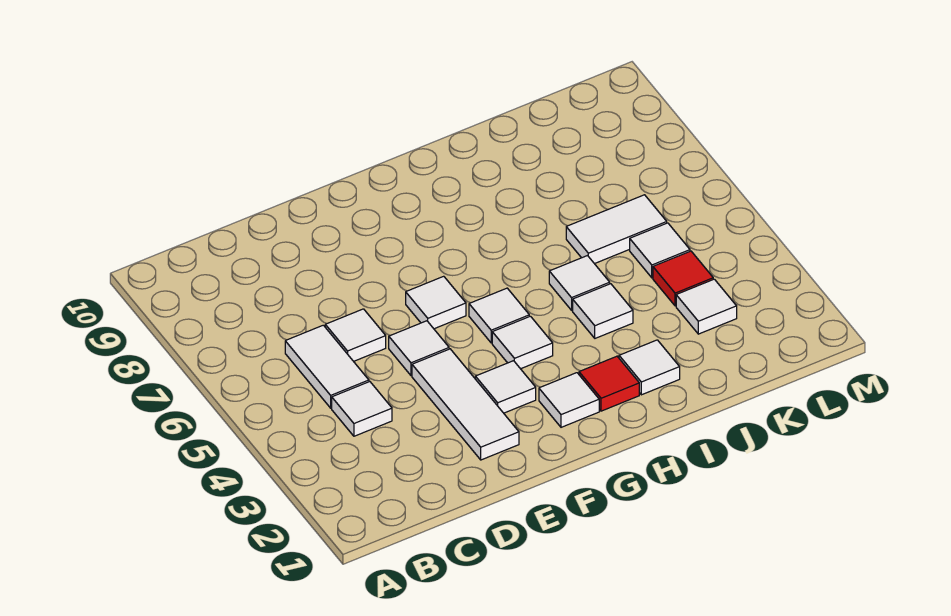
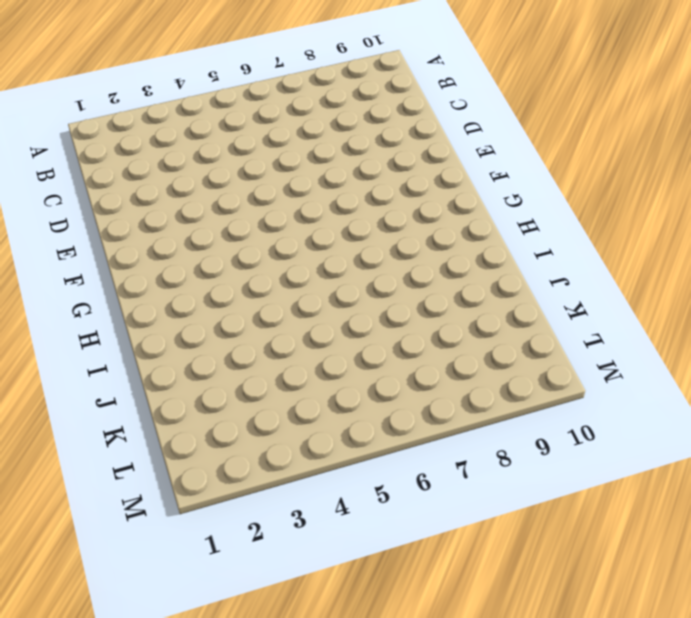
none -> white 1x1 tile [332,382,392,436]
none -> white 1x2 tile [285,325,369,408]
none -> white 1x1 tile [325,309,386,361]

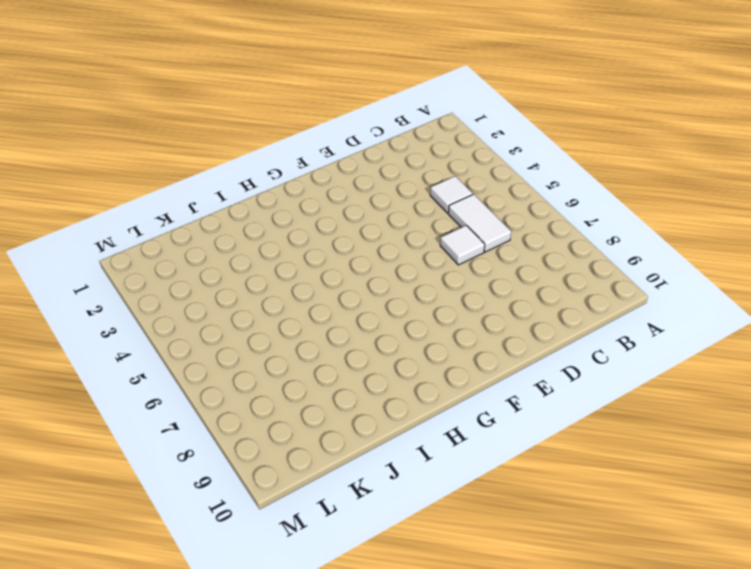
none -> white 1x3 tile [412,349,519,460]
none -> white 1x1 tile [389,321,449,376]
none -> white 1x1 tile [475,361,536,413]

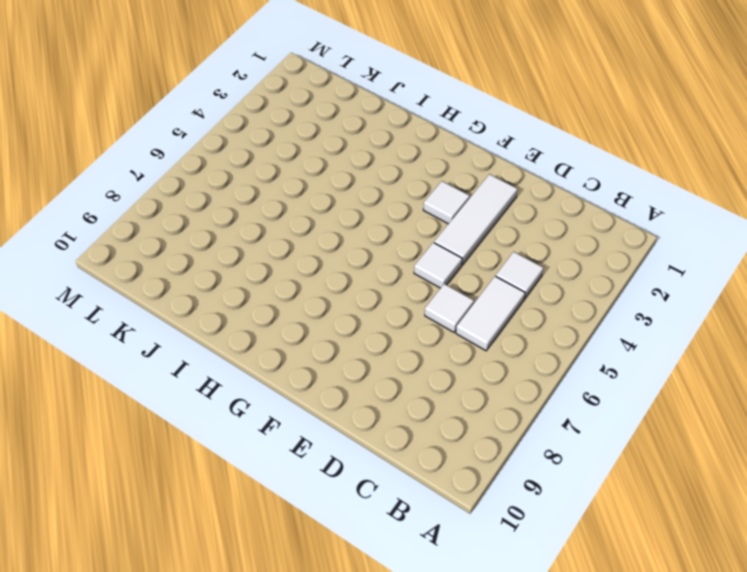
none -> white 1x1 tile [406,276,466,329]
none -> white 1x1 tile [539,373,599,427]
none -> white 1x1 tile [492,316,553,369]

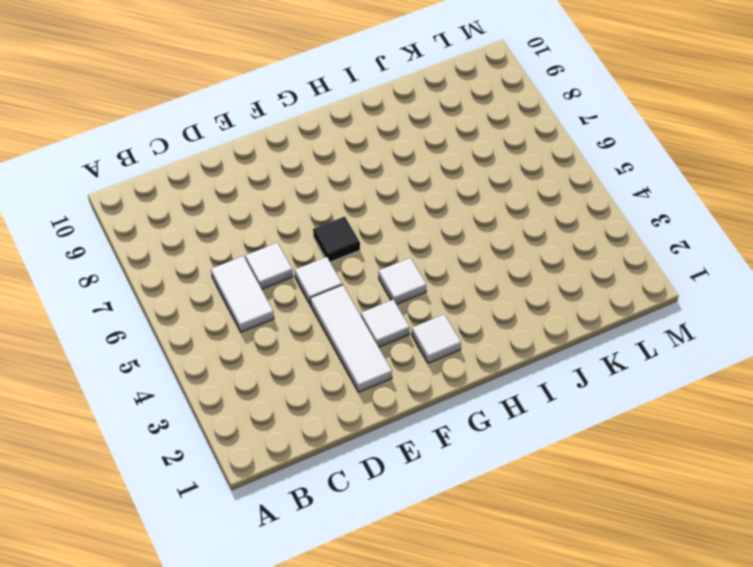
black 1x1 tile [313,216,360,262] -> white 1x1 tile [406,276,466,329]
none -> white 1x1 tile [332,382,392,436]
none -> white 1x1 tile [469,288,529,343]
none -> red 1x1 tile [579,356,639,411]

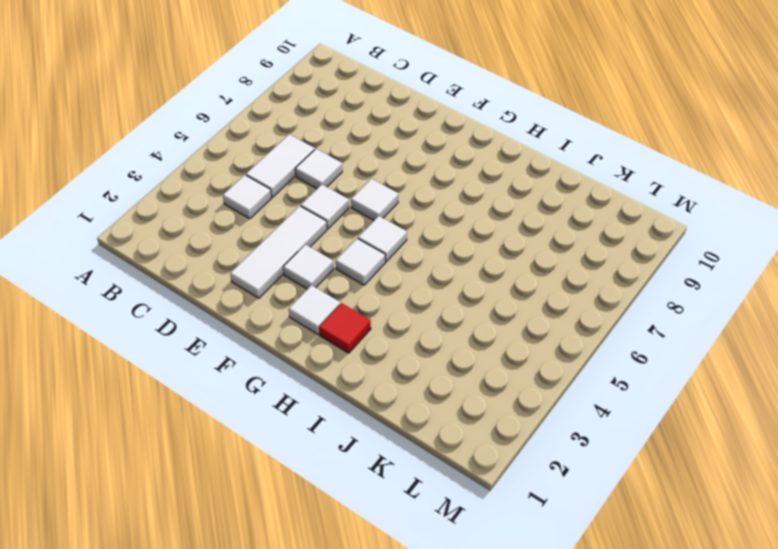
none -> white 1x1 tile [619,340,680,395]
none -> white 1x1 tile [573,284,633,338]
none -> white 1x1 tile [549,256,610,310]

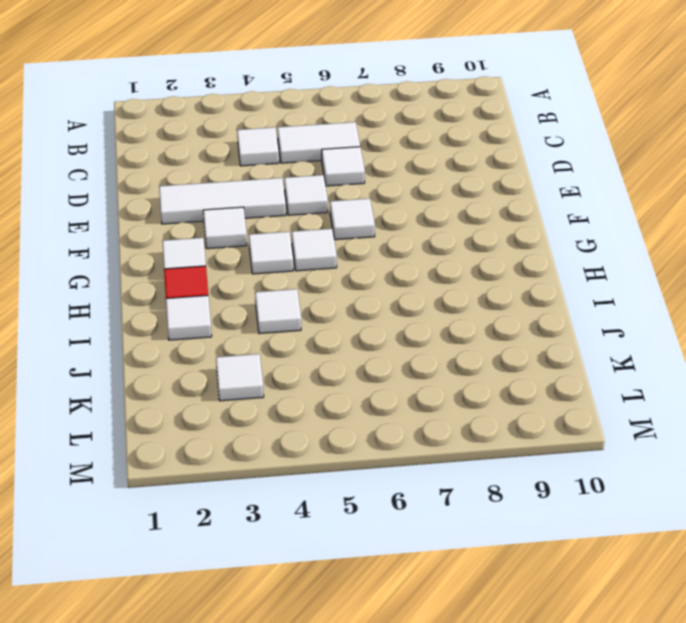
none -> white 1x1 tile [549,256,610,310]
none -> white 1x2 tile [566,195,667,264]
none -> red 1x1 tile [653,251,713,306]

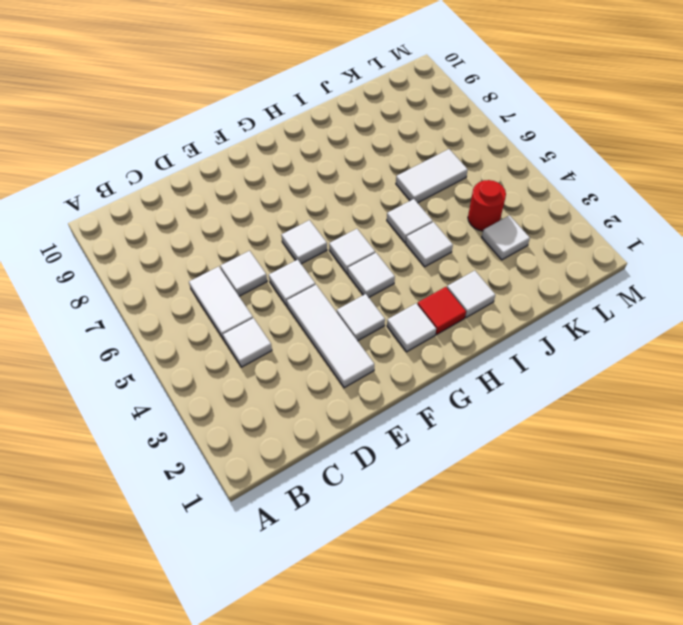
red 1x1 round brick [468,180,506,231] -> red 1x1 tile [653,251,713,306]
none -> white 1x1 tile [630,223,690,278]

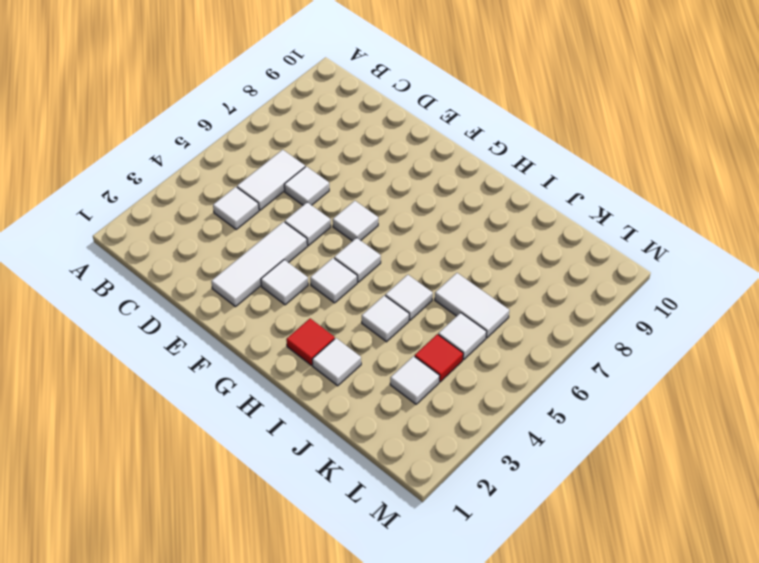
none -> white 1x1 tile [539,373,599,427]

